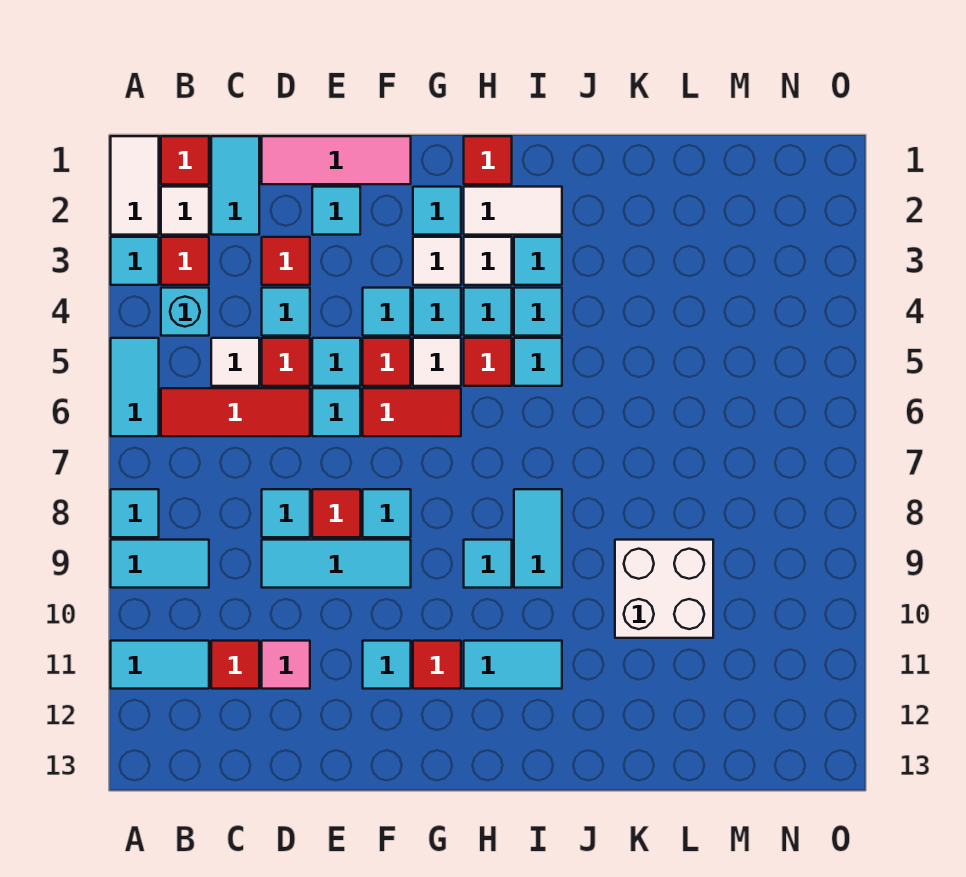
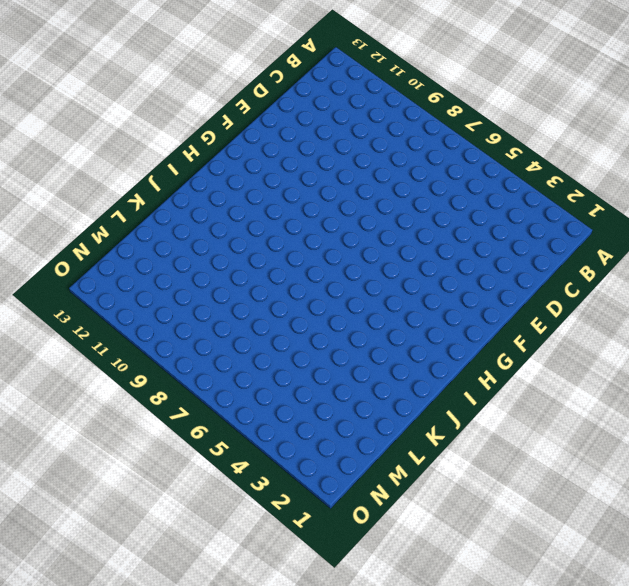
none -> white 1x2 tile [111,136,159,235]
none -> cyan 1x1 tile [111,237,159,285]
none -> cyan 1x2 tile [111,338,159,436]
none -> cyan 1x1 tile [111,489,159,537]

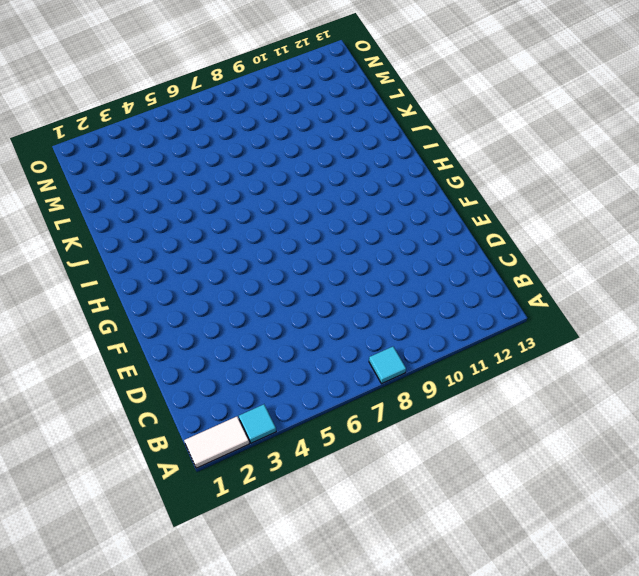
none -> cyan 1x2 tile [111,338,159,436]
none -> cyan 1x2 tile [111,540,209,588]
none -> cyan 1x2 tile [111,641,209,689]
none -> red 1x1 tile [161,136,209,184]

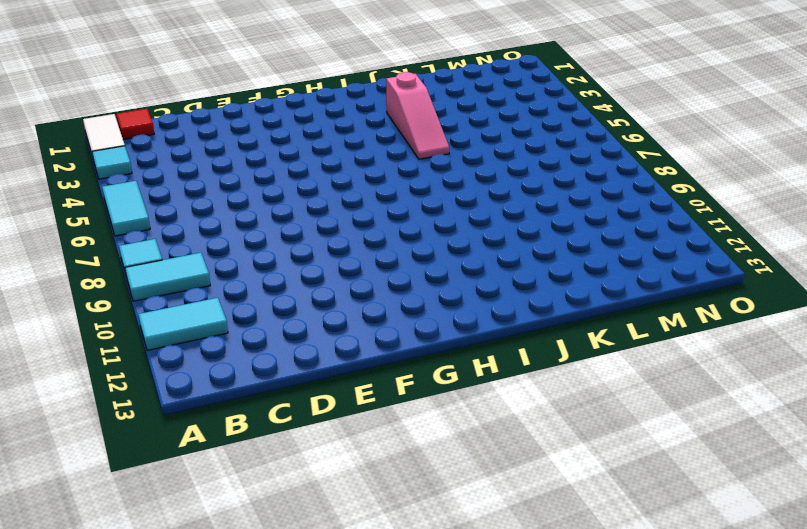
pink 1x3 slope [386,72,449,159] -> none
none -> white 1x1 tile [161,187,209,235]
none -> red 1x1 tile [161,237,209,285]
none -> cyan 1x1 brick [161,288,209,336]
none -> red 1x3 tile [161,388,310,436]

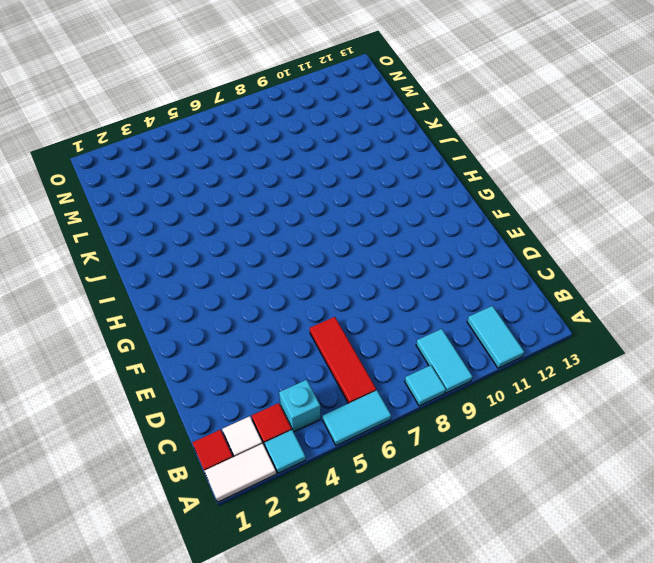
none -> cyan 1x2 tile [211,136,259,235]
none -> white 1x1 tile [211,338,259,386]
none -> red 1x1 tile [211,641,259,689]
none -> pink 1x3 tile [262,136,411,184]

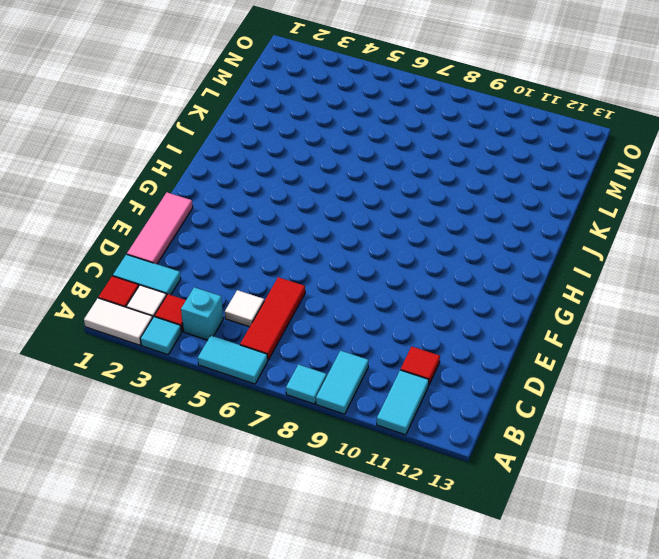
none -> red 1x1 tile [262,237,310,285]
none -> cyan 1x1 tile [262,288,310,336]
none -> red 1x1 tile [262,338,310,386]
none -> cyan 1x1 tile [262,489,310,537]

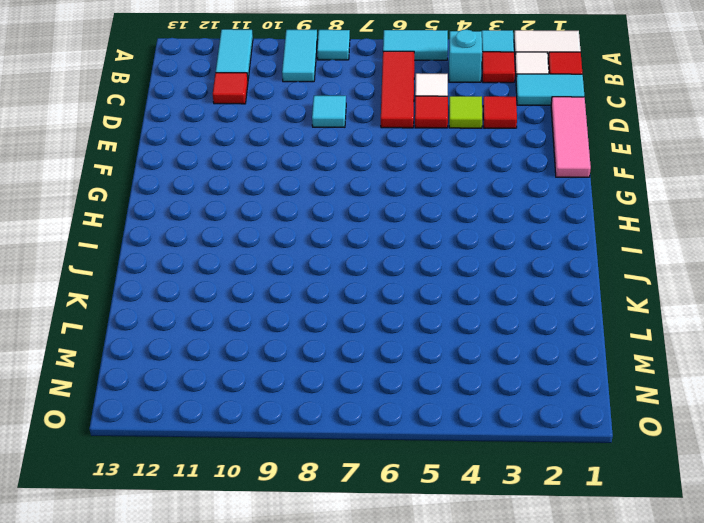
lime 1x1 tile [449,96,482,128] -> cyan 1x1 tile [262,288,310,336]
none -> cyan 1x3 tile [262,540,411,588]
none -> pink 1x1 tile [262,641,310,689]
none -> cyan 1x1 tile [312,187,360,235]
none -> cyan 1x1 tile [312,338,360,386]

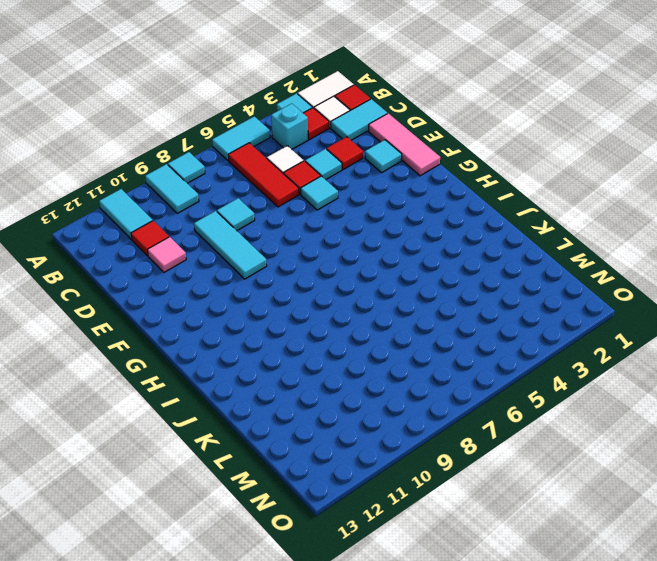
none -> cyan 1x1 tile [312,388,360,436]
none -> red 1x1 tile [312,489,360,537]
none -> cyan 1x1 tile [363,288,411,336]
none -> red 1x1 tile [363,338,411,386]

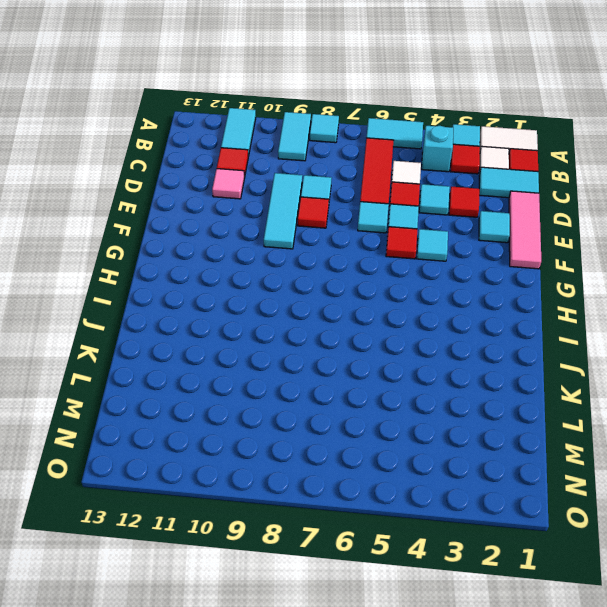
none -> red 1x2 tile [363,388,461,436]
none -> cyan 1x1 tile [363,489,411,537]
none -> cyan 1x1 tile [363,641,411,689]
none -> cyan 1x1 tile [413,187,461,235]

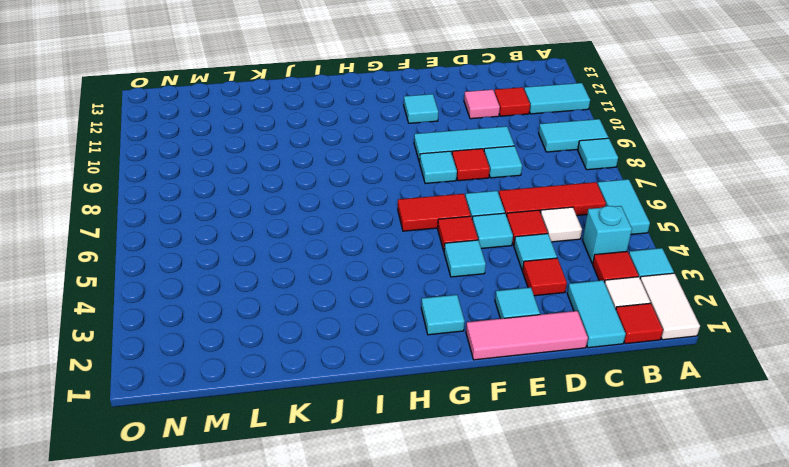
none -> white 1x1 tile [413,237,461,285]
none -> cyan 1x1 tile [413,288,461,336]
none -> white 1x1 tile [413,338,461,386]
none -> red 1x1 tile [413,641,461,689]

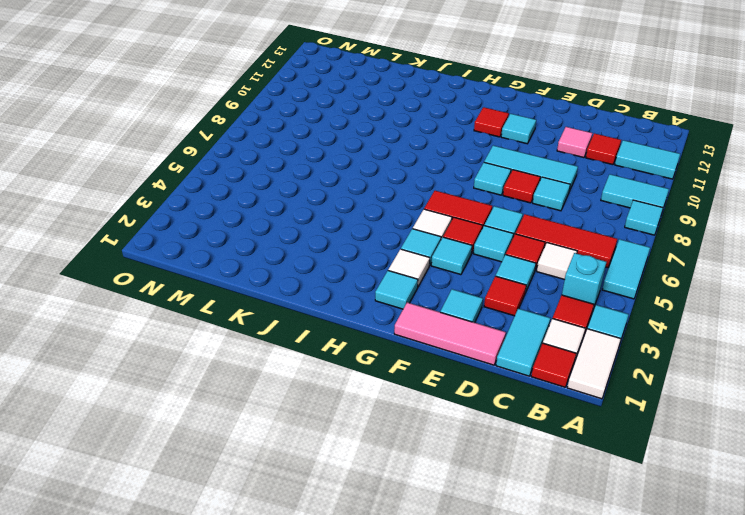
none -> red 1x1 tile [464,136,512,184]
none -> white 1x2 tile [464,187,562,235]
none -> white 1x1 tile [464,237,512,285]
none -> cyan 1x1 tile [464,288,512,336]

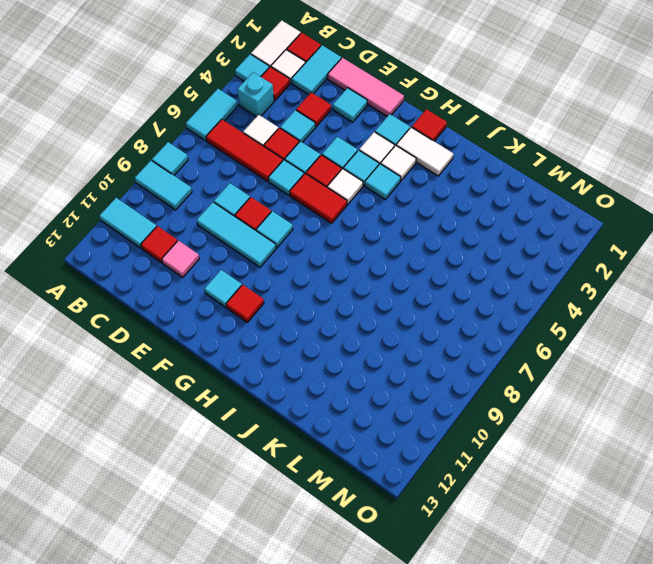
none -> red 1x1 tile [464,338,512,386]
none -> cyan 1x1 tile [464,540,512,588]
none -> cyan 1x2 tile [464,641,562,689]
none -> cyan 1x1 tile [514,237,562,285]

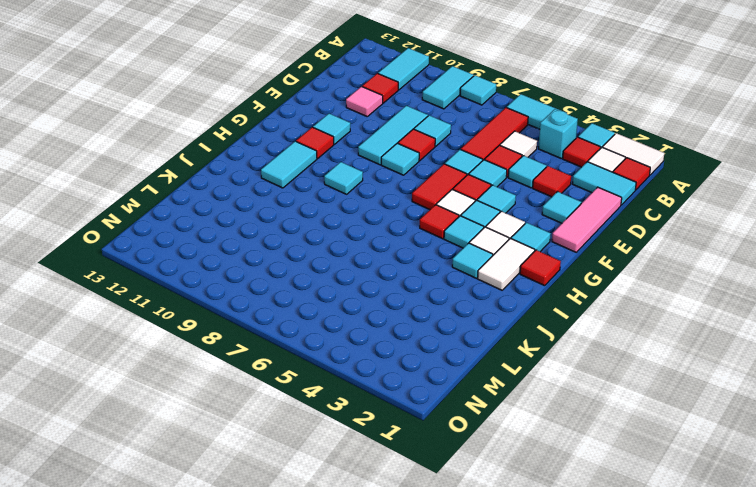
none -> cyan 1x1 tile [514,288,562,336]
none -> cyan 1x1 tile [514,338,562,386]
none -> cyan 1x2 tile [514,489,562,588]
none -> white 2x2 brick [615,540,713,638]

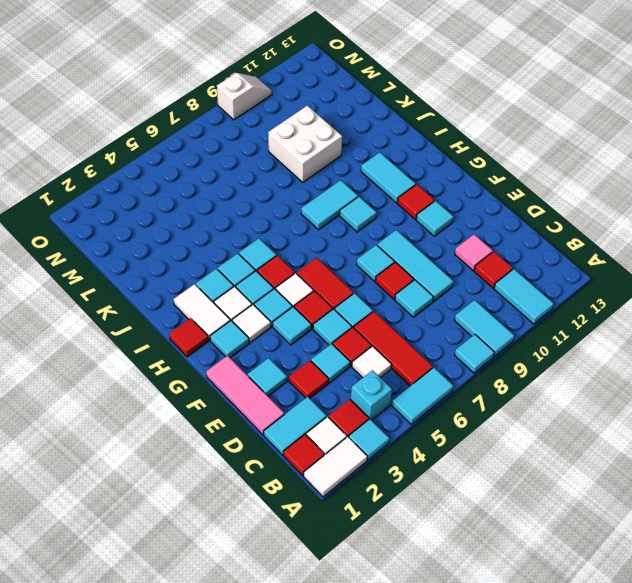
white 1x2 slope [217,73,272,120] -> none

